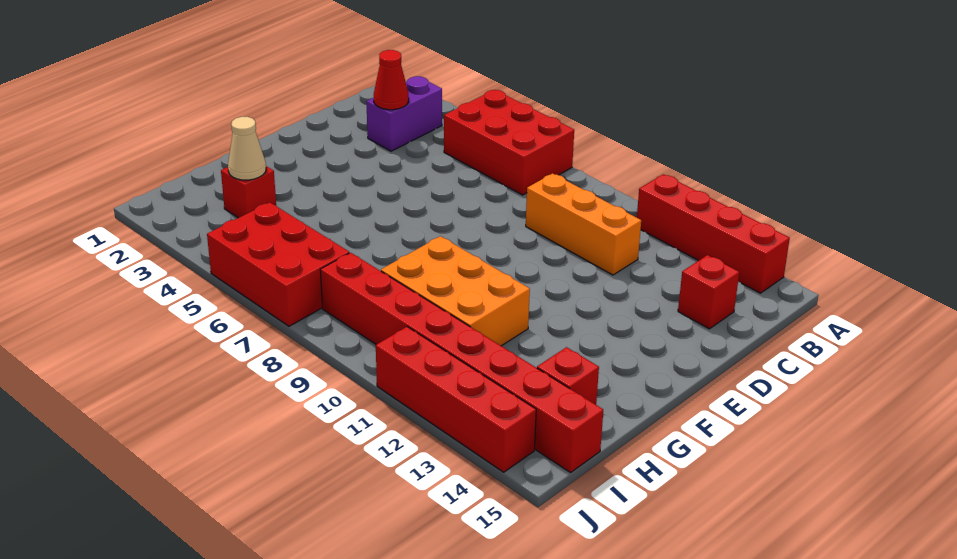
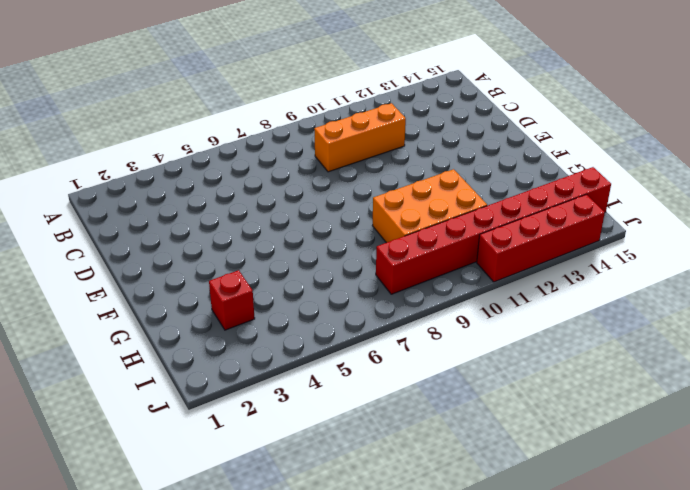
none -> red 2x3 brick [444,90,574,195]
none -> red 1x4 brick [637,174,790,293]
none -> purple 1x2 brick [366,76,442,151]

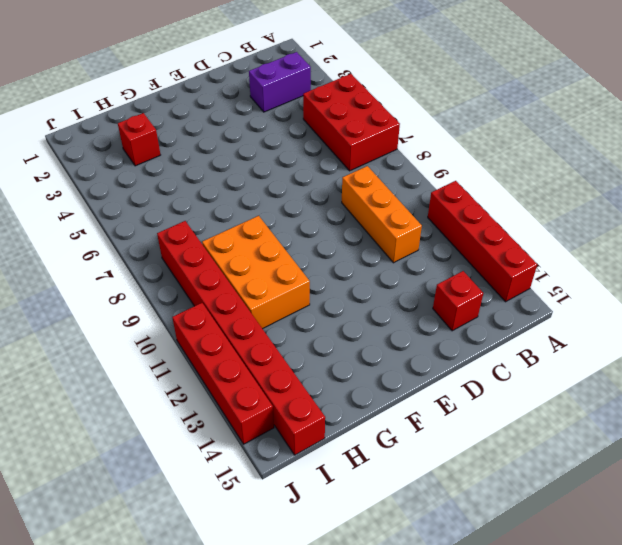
none -> red 1x1 brick [537,347,599,405]
none -> red 2x3 brick [207,202,349,326]
none -> red 1x1 cone [374,50,409,110]

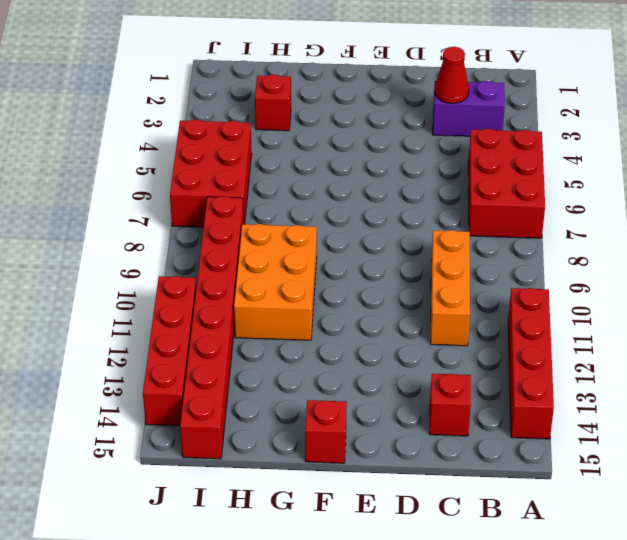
red 1x1 brick [305,400,347,463] -> red 1x1 brick moved to [537,347,599,405]
none -> tan 1x1 cone [228,117,266,180]

